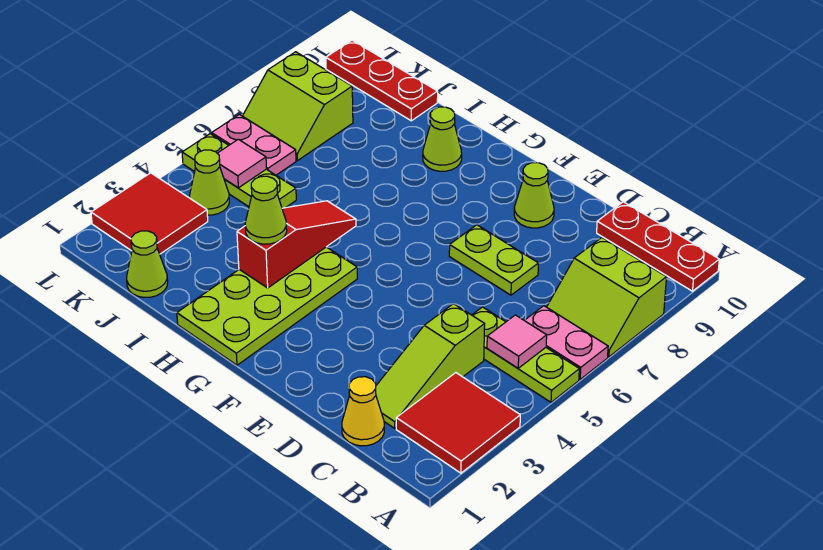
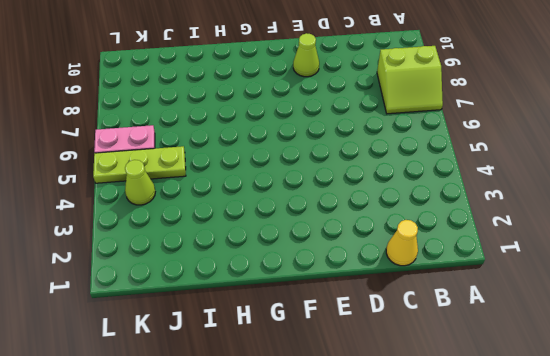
none -> red 2x2 tile [396,373,520,473]
none -> lime 1x3 plate [472,307,579,402]
none -> pink 1x2 plate [524,306,608,379]

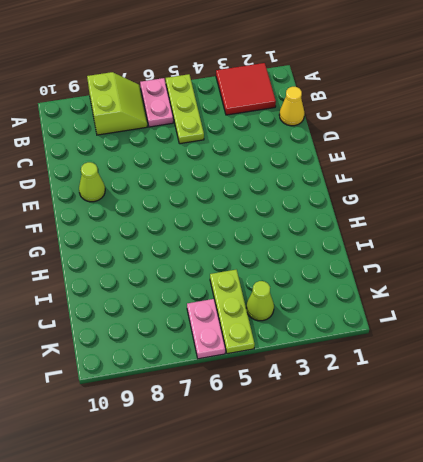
none -> red 1x3 plate [597,202,719,291]
none -> lime 1x3 slope [376,304,485,429]
none -> lime 1x2 plate [449,225,538,295]

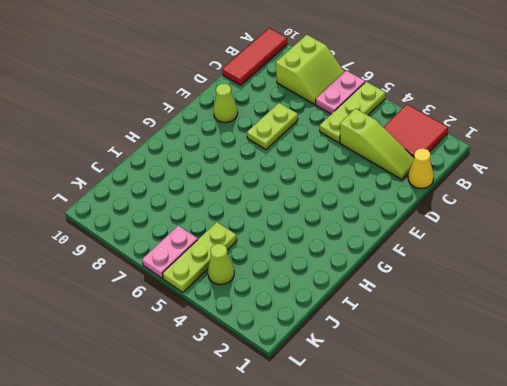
red 1x3 tile [222,28,287,85] -> red 1x3 plate [597,202,719,291]
none -> lime 2x4 plate [177,247,357,365]
none -> lime 1x1 cone [423,107,462,171]
none -> lime 1x1 cone [127,231,168,297]

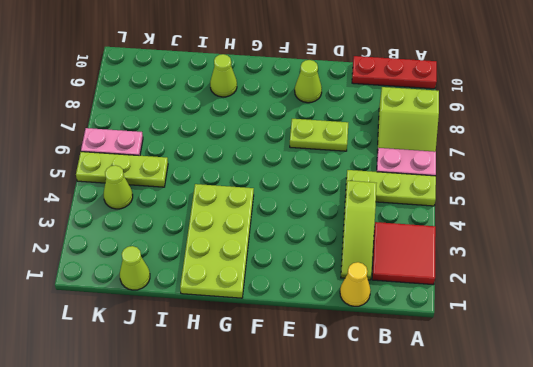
none -> red 1x3 plate [326,40,438,121]
none -> red 2x2 tile [91,173,208,254]
none -> lime 2x2 slope [243,52,353,161]

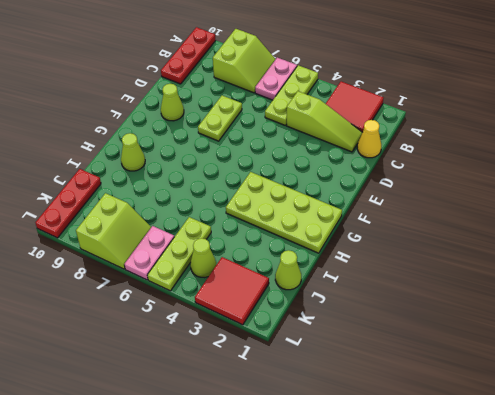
none -> pink 1x1 tile [487,315,547,368]
none -> red 1x3 slope [237,201,356,288]
none -> pink 1x1 tile [217,139,267,188]

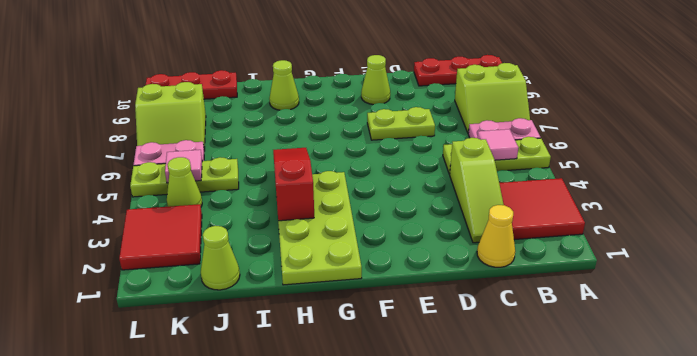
none -> lime 1x1 cone [245,176,287,244]

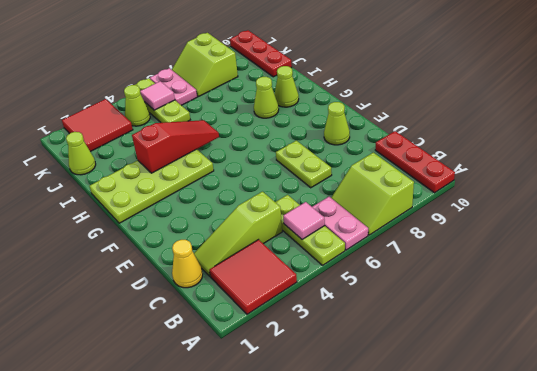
lime 1x1 cone [254,77,279,118] -> lime 1x1 cone moved to [245,176,287,244]

